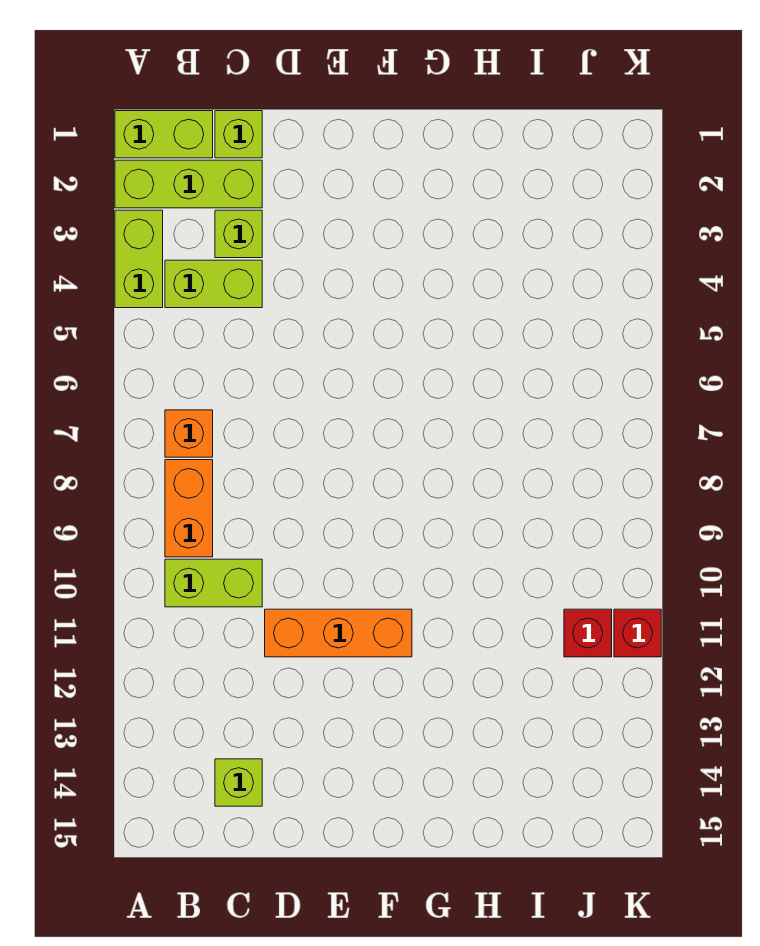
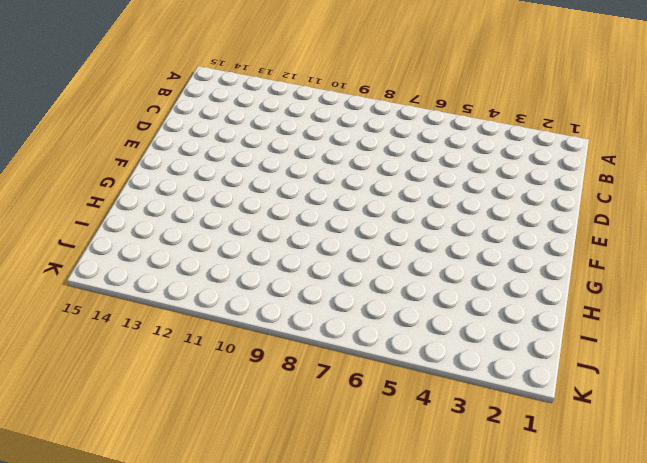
none -> lime 1x2 brick [115,111,213,158]
none -> lime 1x3 brick [115,160,262,208]
none -> lime 1x2 brick [115,210,163,308]

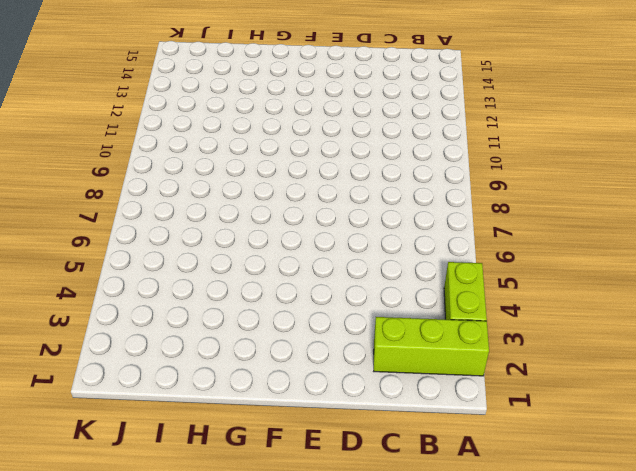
none -> lime 1x2 brick [115,111,213,158]
none -> lime 1x2 brick [165,260,262,308]
none -> orange 1x1 brick [165,410,213,457]

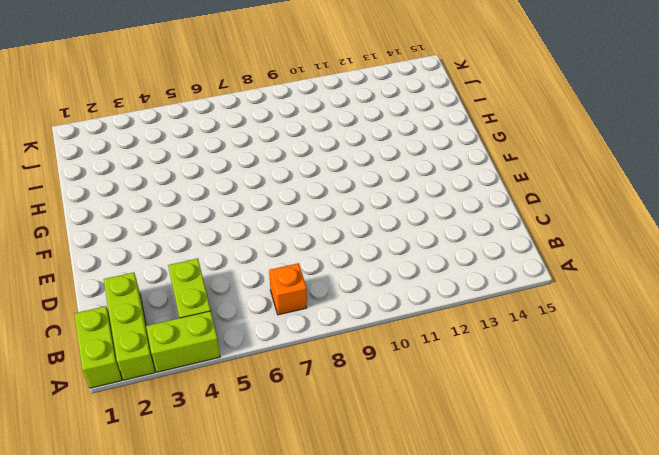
none -> orange 1x2 brick [165,460,213,557]
none -> lime 1x2 brick [165,559,262,607]
none -> lime 1x1 brick [215,111,262,158]

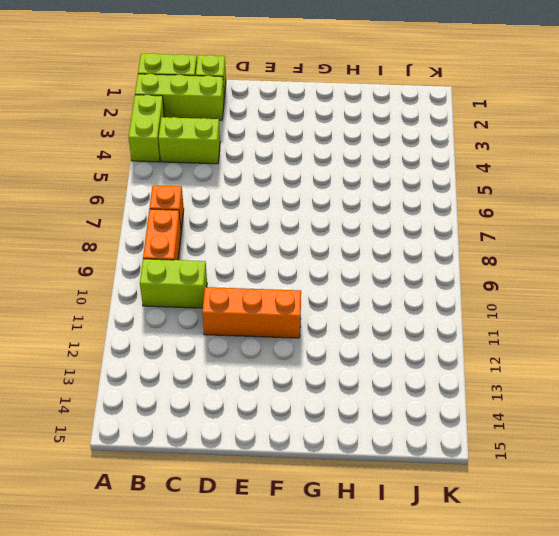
none -> lime 1x1 brick [215,210,262,258]
none -> lime 1x1 brick [215,759,262,806]
none -> red 1x1 brick [564,609,612,657]

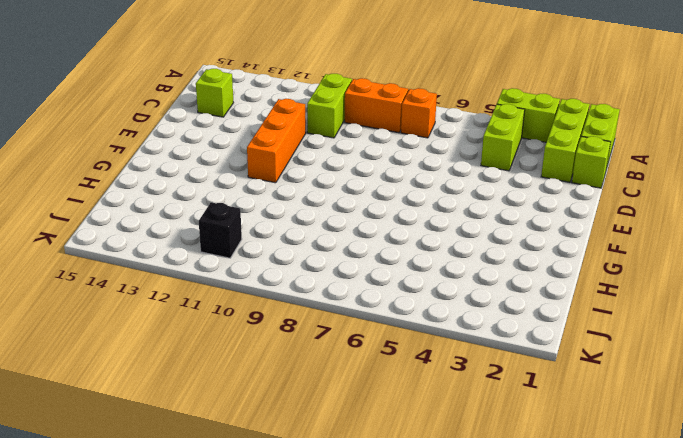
black 1x1 brick [199,202,242,258] -> red 1x1 brick [564,609,612,657]
none -> lime 1x1 brick [215,210,262,258]
none -> red 1x1 brick [614,609,661,657]

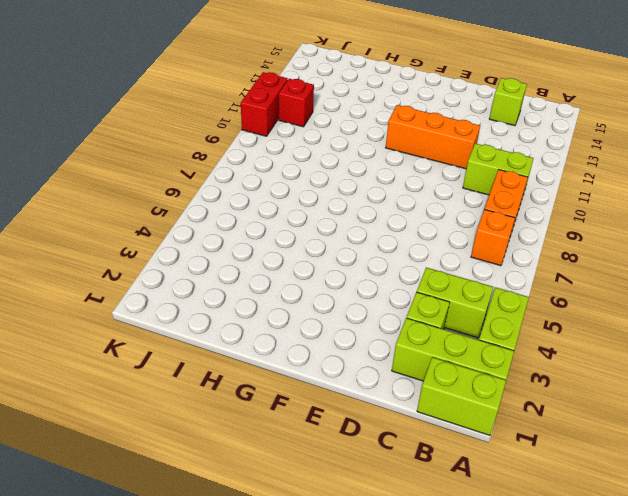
red 1x2 brick [241,72,288,136] -> red 1x1 brick [614,609,661,657]
none -> lime 1x1 brick [215,111,262,158]

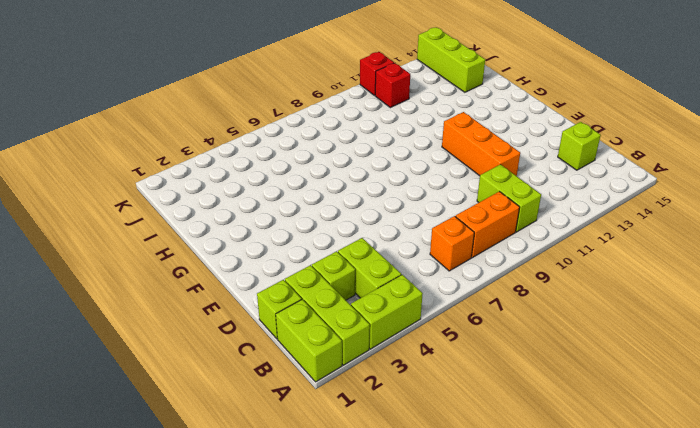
lime 1x3 brick [417,28,485,92] -> none

